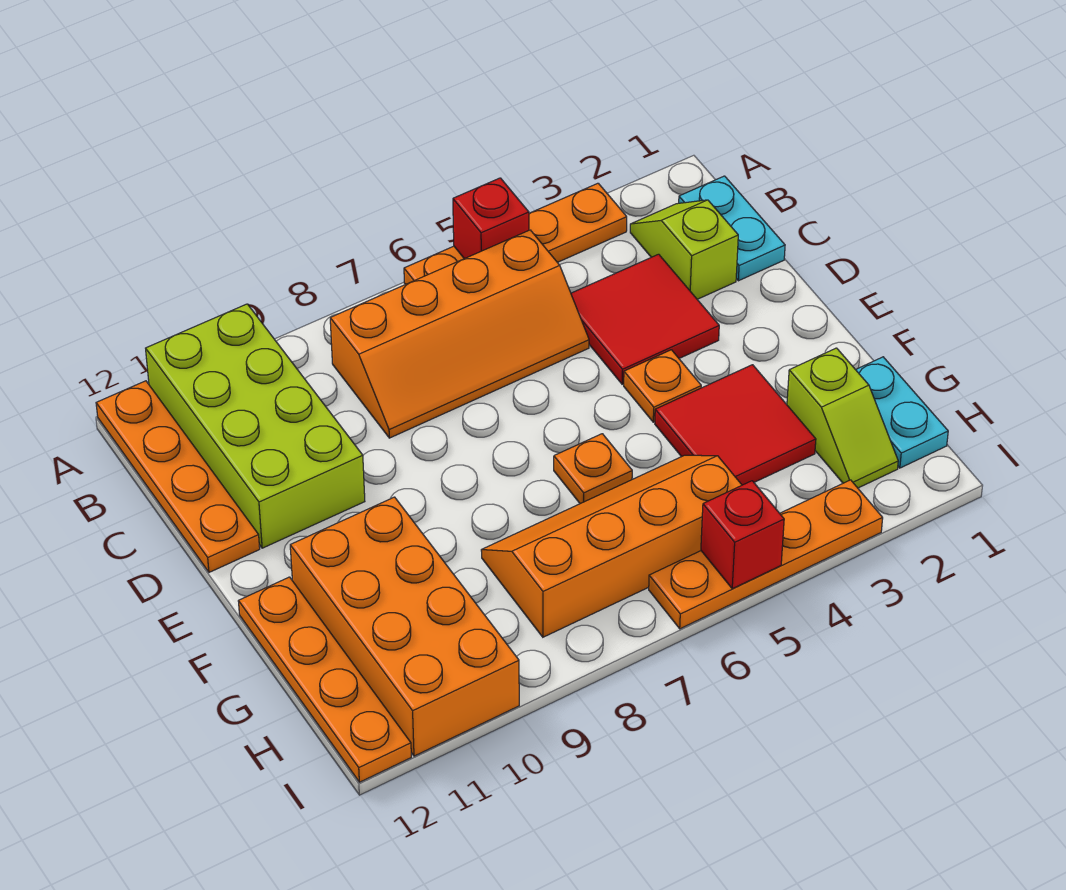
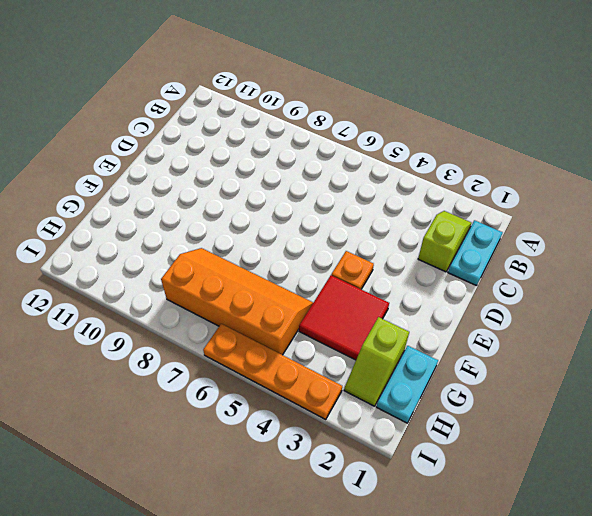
none -> orange 1x4 plate [404,183,627,284]
none -> lime 2x4 brick [146,304,365,548]
none -> orange 1x4 plate [96,381,260,572]

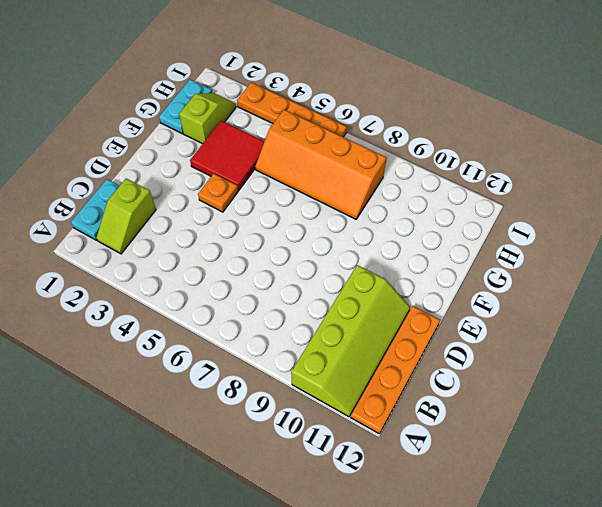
lime 2x4 slope [291,265,410,417] -> lime 2x4 brick [146,304,365,548]
none -> orange 1x4 plate [404,183,627,284]
none -> orange 2x4 slope [330,230,589,438]
none -> red 2x2 tile [571,254,719,384]

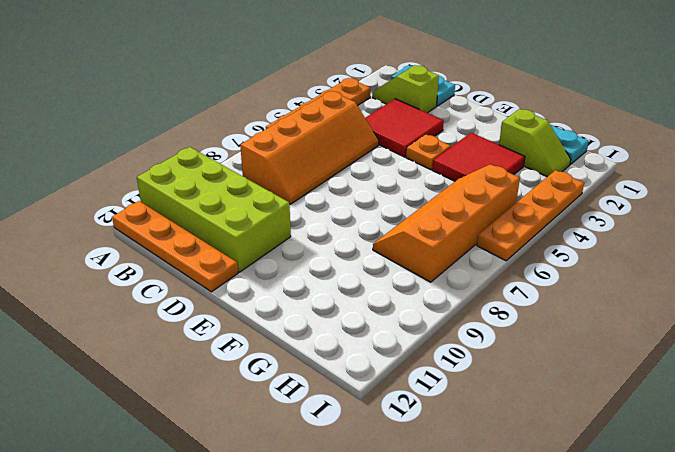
none -> orange 1x1 plate [554,434,632,504]
none -> orange 2x4 brick [290,497,519,756]
none -> orange 1x4 plate [238,577,411,782]

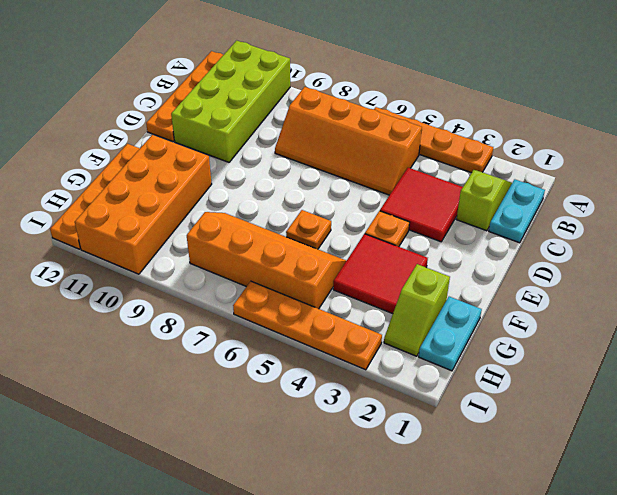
none -> red 1x1 brick [453,178,529,259]
none -> red 1x1 brick [701,481,784,589]

